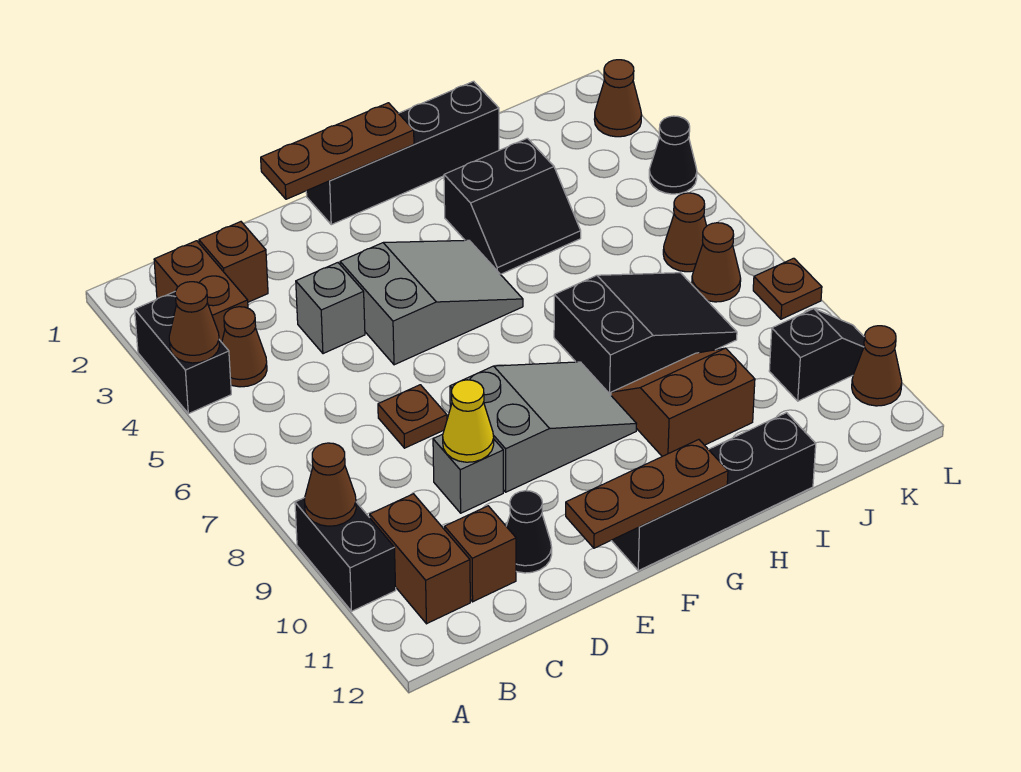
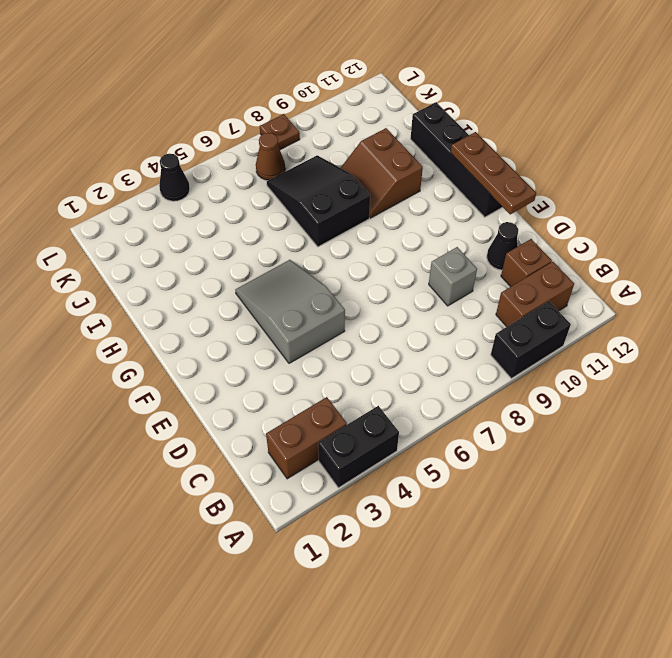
none -> brown 1x1 cone [222,307,267,387]
none -> brown 1x1 brick [199,222,268,302]
none -> grey 1x1 brick [296,263,365,354]
none -> brown 1x1 plate [378,385,447,448]

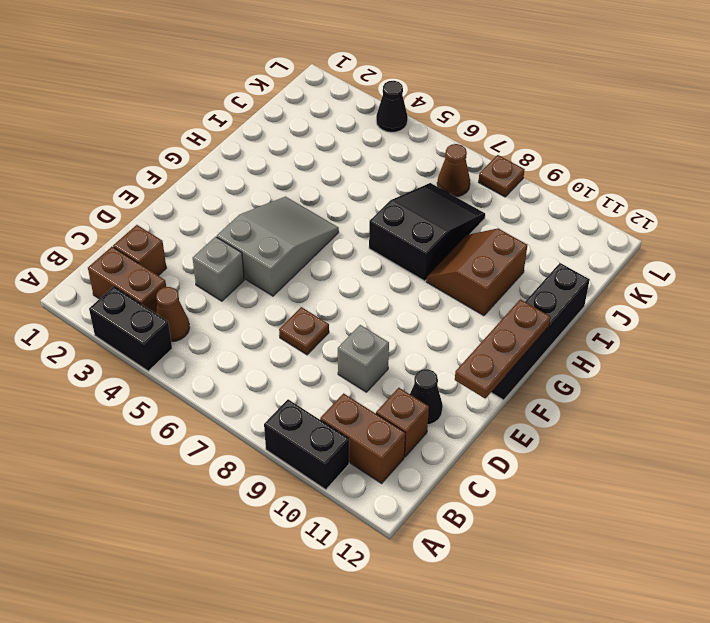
none -> grey 2x3 slope [450,362,637,492]
none -> black 1x4 brick [306,81,499,225]
none -> black 2x2 slope [444,138,581,274]
none -> brown 1x1 cone [663,193,706,272]

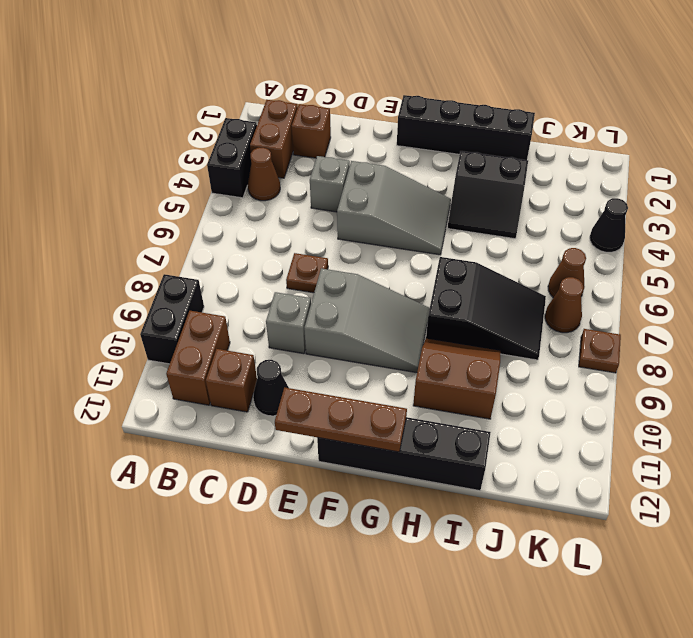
none -> black 1x2 slope [769,309,864,401]
none -> brown 1x1 cone [594,60,642,137]
none -> brown 1x1 cone [852,326,902,406]
none -> brown 1x1 cone [169,282,219,363]

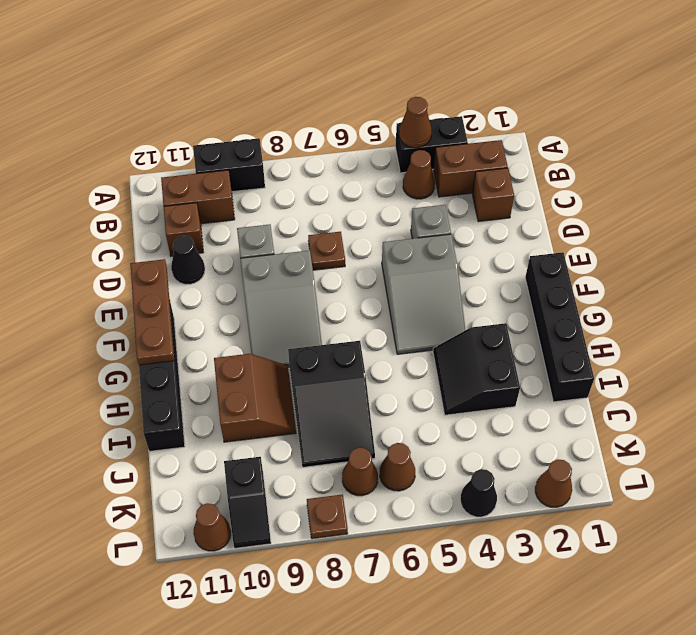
none -> brown 1x1 cone [304,443,356,526]
none -> yellow 1x1 cone [443,380,494,462]
none -> brown 1x3 plate [261,103,414,199]

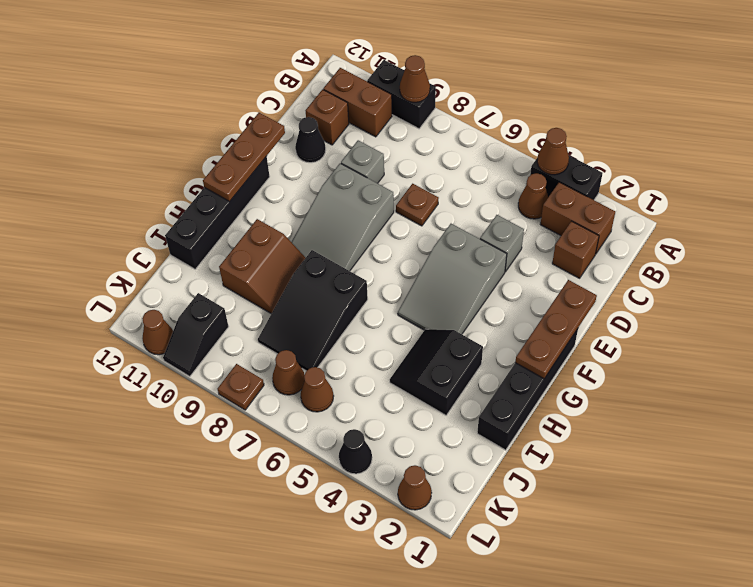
none -> yellow 1x1 cone [443,380,494,462]

